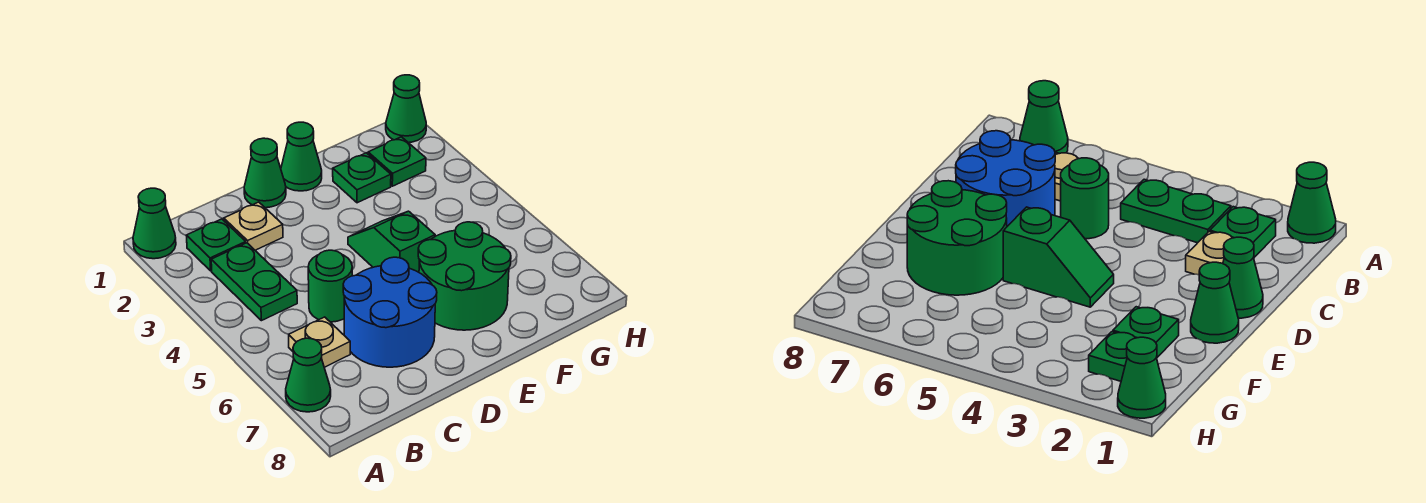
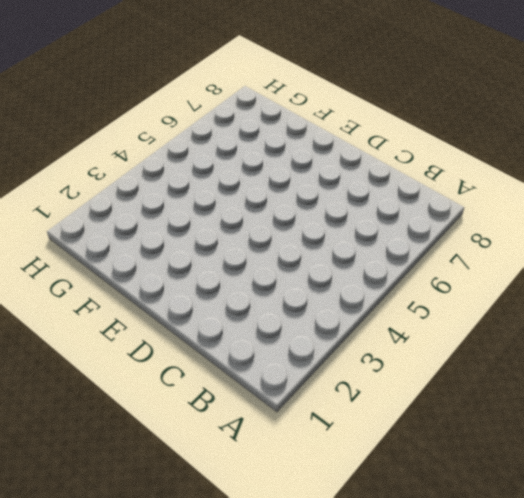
none -> green 1x1 cone [133,188,176,259]
none -> green 1x1 cone [286,338,331,412]
none -> green 1x1 plate [186,219,246,271]

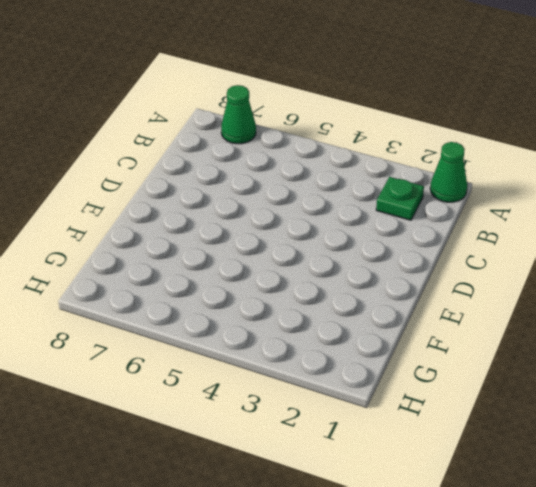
none -> green 1x2 plate [211,243,297,321]
none -> tan 1x1 plate [289,317,350,367]
none -> tan 1x1 plate [224,202,283,250]

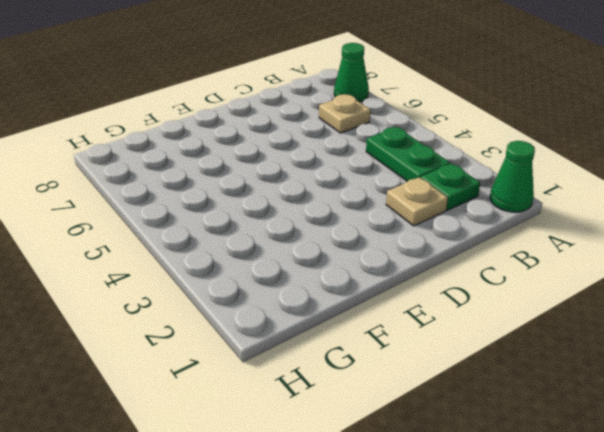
none -> green 1x1 round brick [308,250,352,322]
none -> blue 2x2 round brick [343,257,437,367]
none -> green 1x1 cone [244,138,286,208]

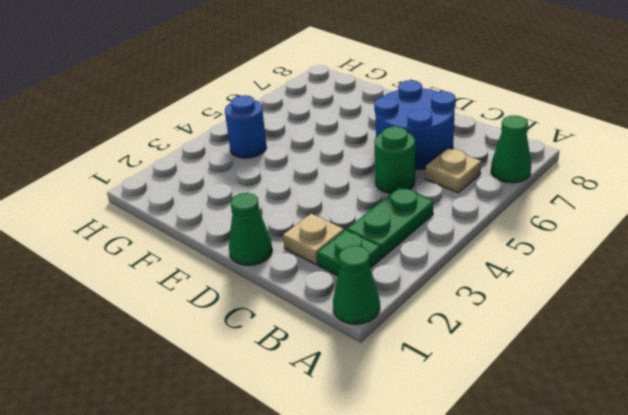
blue 1x1 round brick [225,95,267,158] -> none
none -> green 1x1 cone [281,122,322,191]
none -> green 1x2 slope [348,211,435,272]
none -> green 2x2 round brick [418,222,511,330]

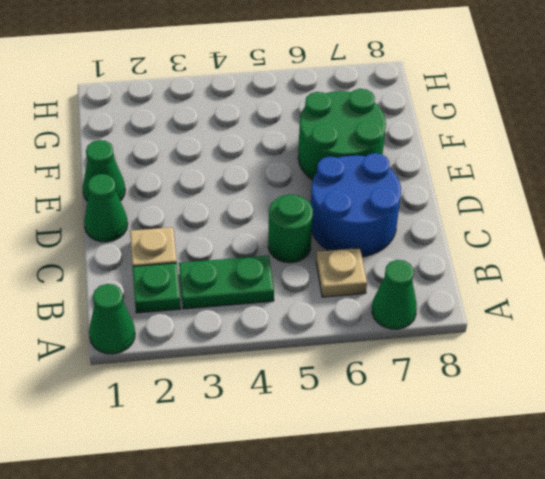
none -> green 1x2 slope [348,211,435,272]
none -> green 1x1 plate [333,153,391,203]
none -> green 1x1 plate [368,137,426,186]

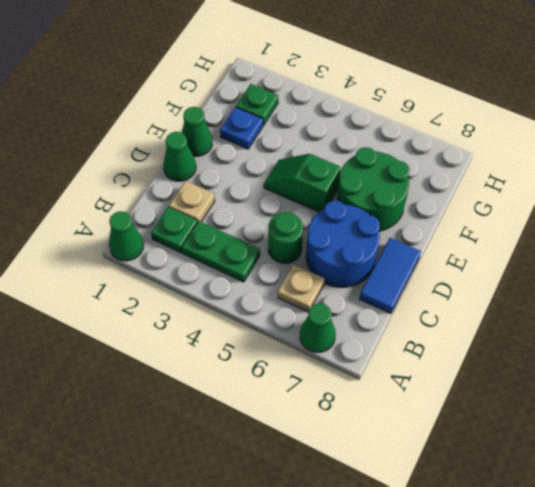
blue 1x2 tile [359,238,421,314] -> none
blue 1x1 plate [220,107,263,149] -> green 1x1 plate [333,153,391,203]
none -> green 1x1 cone [386,75,426,143]

